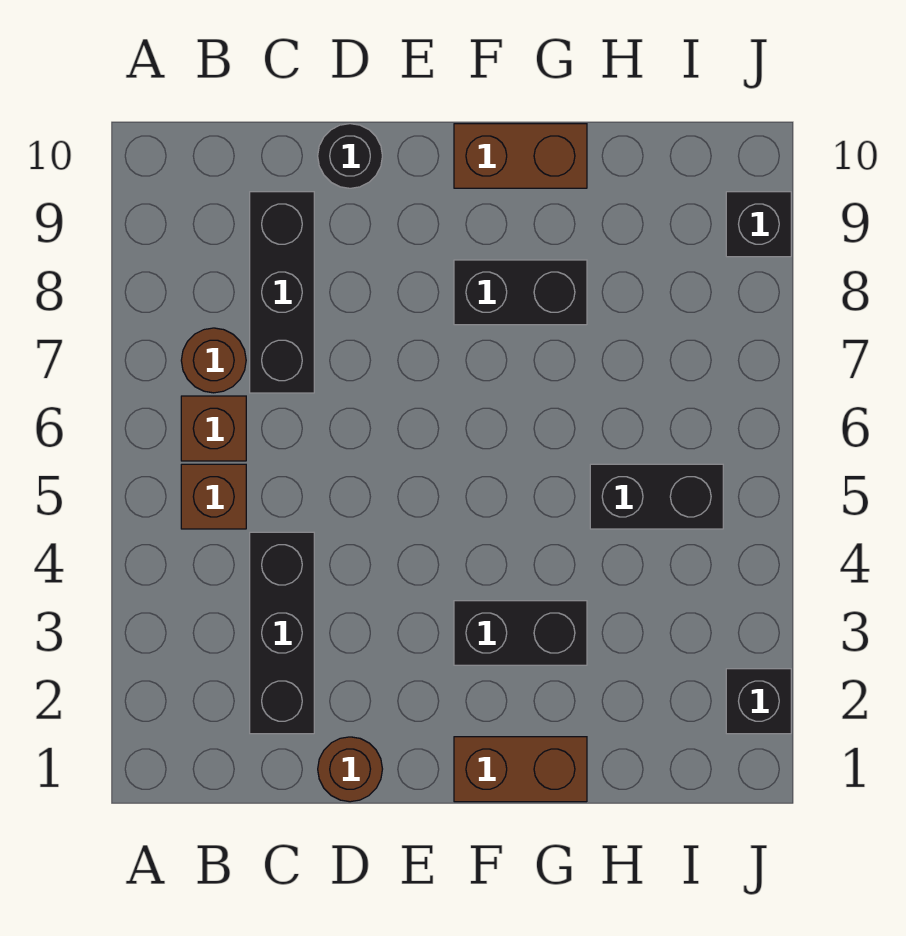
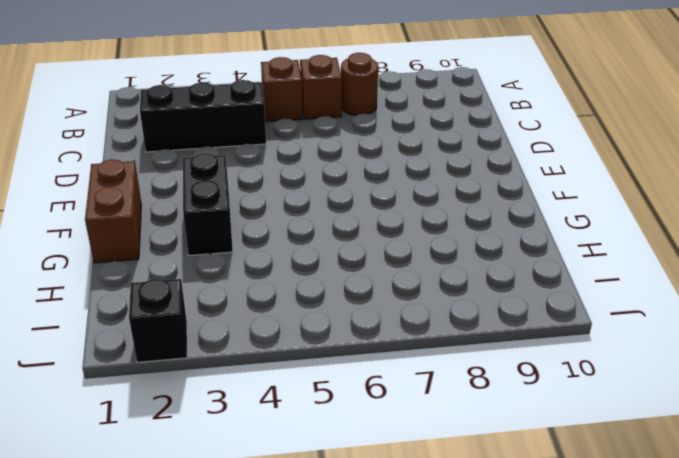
none -> black 1x3 brick [250,192,314,393]
none -> brown 1x1 round brick [318,737,382,802]
none -> black 1x1 round brick [318,124,382,188]

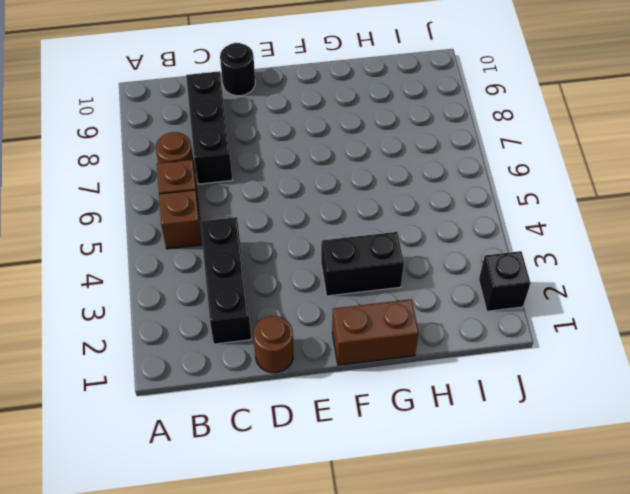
none -> black 1x2 brick [454,260,587,325]
none -> brown 1x2 brick [454,124,587,188]
none -> black 1x2 brick [590,464,723,529]

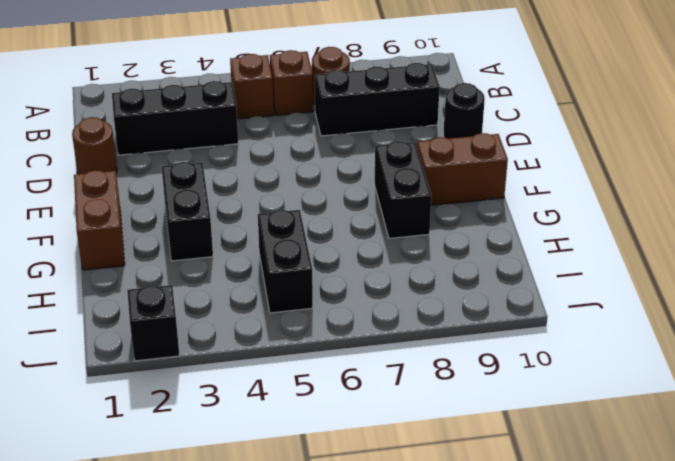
brown 1x2 brick [417,133,508,205] -> brown 1x2 brick turned to [454,124,587,188]
none -> black 1x1 brick [726,192,791,257]

